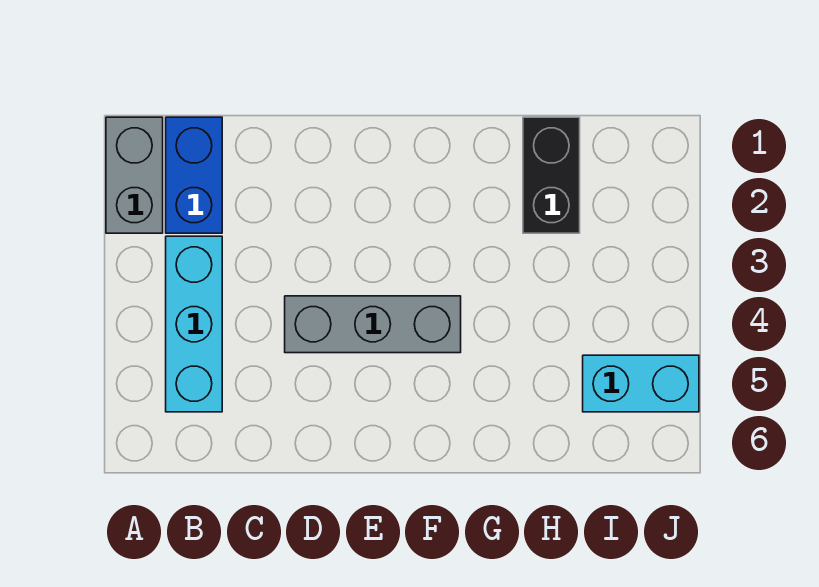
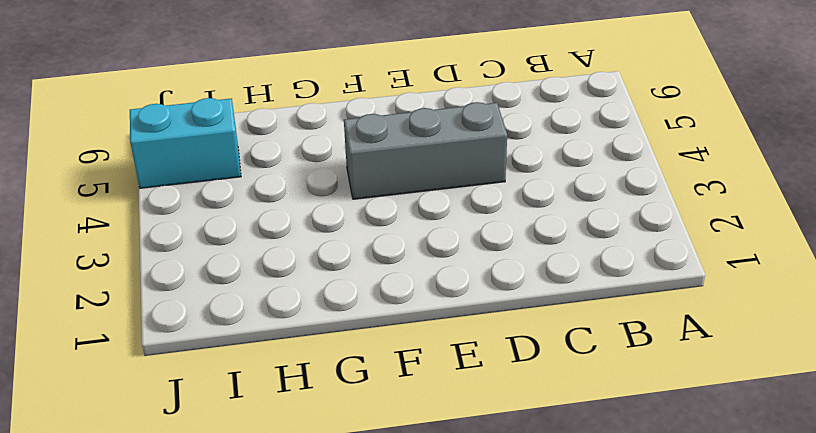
none -> grey 1x2 brick [106,117,163,233]
none -> blue 1x2 brick [166,117,222,233]

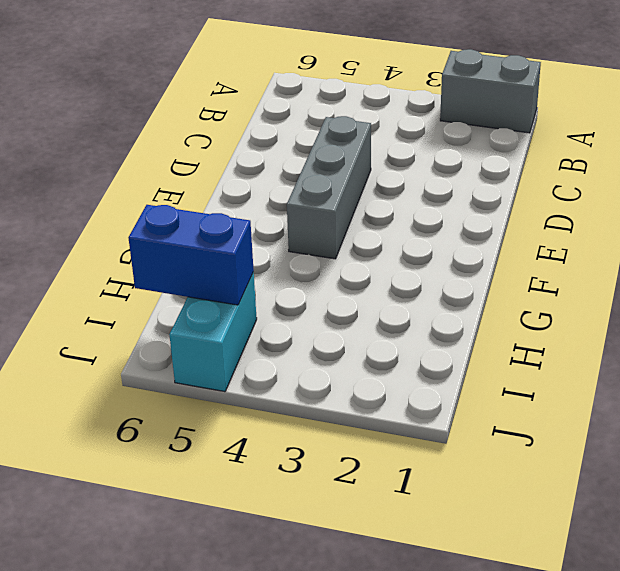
blue 1x2 brick [128,205,254,305] -> blue 1x2 brick moved to [166,117,222,233]
none -> cyan 1x3 brick [166,236,222,412]
none -> black 1x2 brick [523,117,580,233]

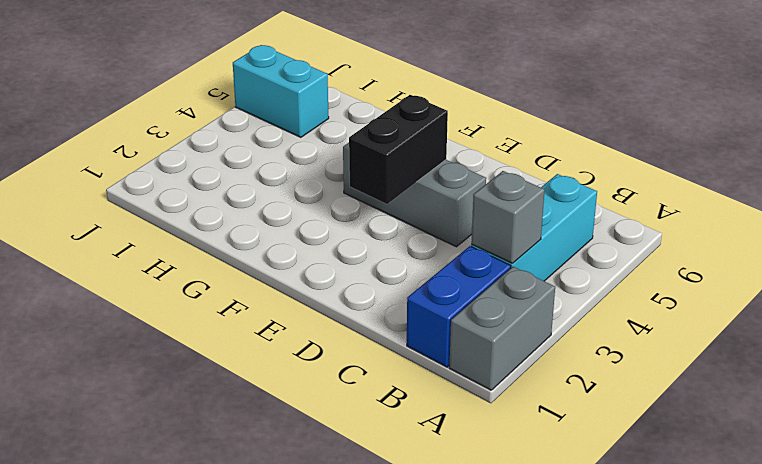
grey 1x1 brick [471,171,545,264] -> none
black 1x2 brick [349,95,448,204] -> black 1x2 brick moved to [523,117,580,233]

